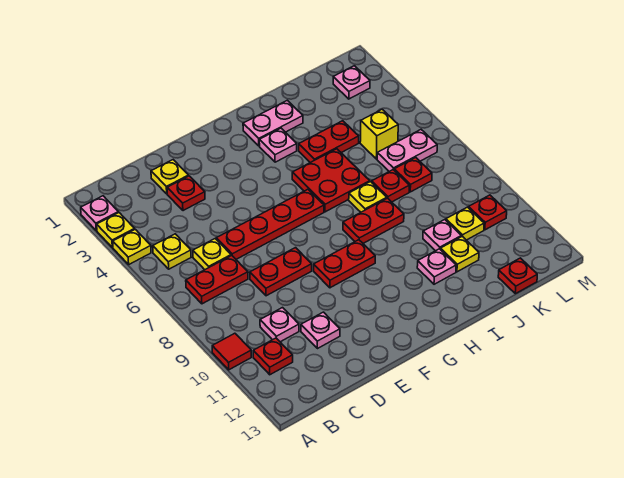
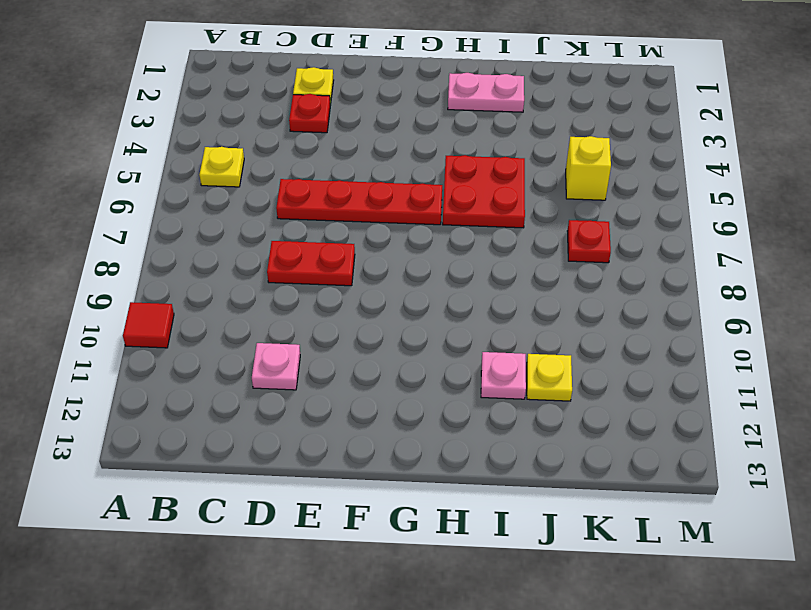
none -> pink 1x1 plate [81,196,118,231]
none -> yellow 1x1 plate [97,213,135,248]
none -> yellow 1x1 plate [113,229,151,264]
none -> red 1x2 plate [186,256,248,304]

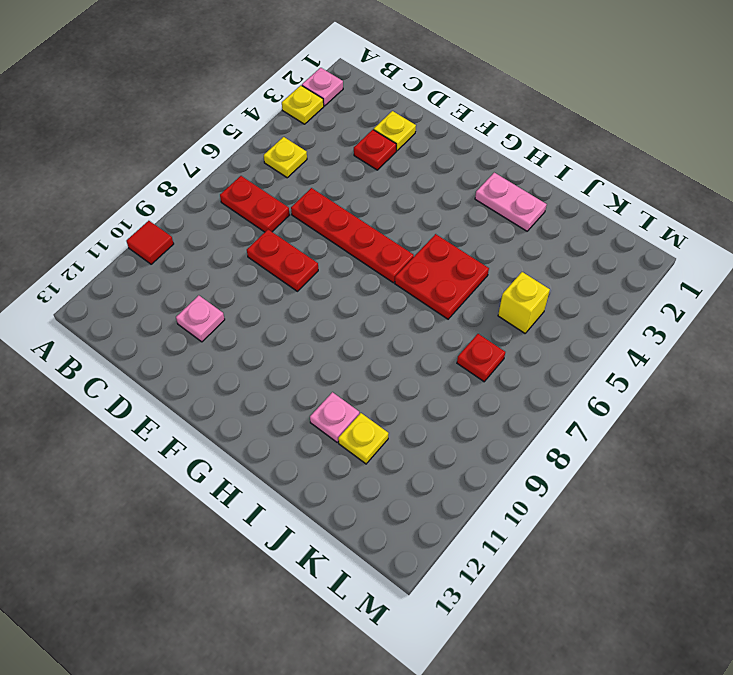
none -> yellow 1x1 plate [113,229,151,264]
none -> red 1x1 plate [253,338,293,375]
none -> yellow 1x1 plate [193,239,231,270]
none -> pink 1x1 plate [260,308,299,342]

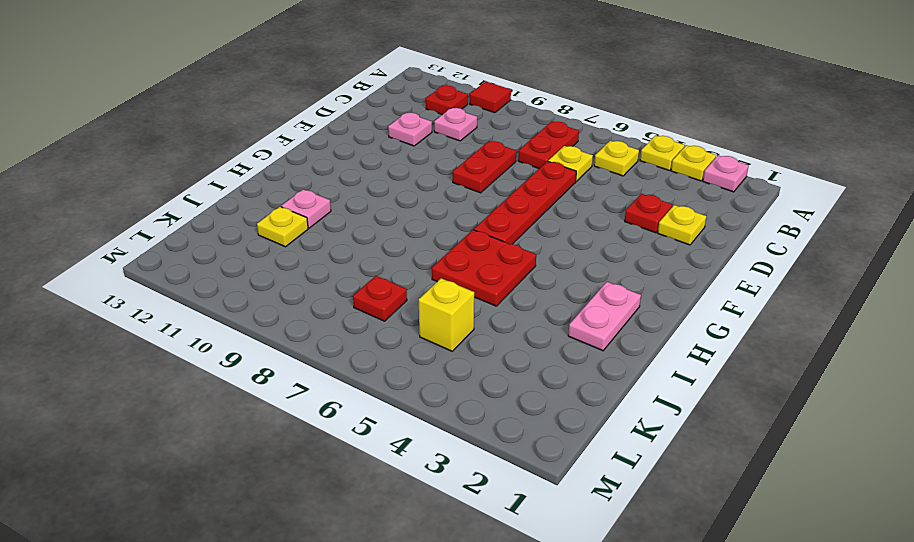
none -> red 1x2 plate [314,240,375,288]
none -> pink 1x1 plate [259,128,297,162]
none -> red 1x2 plate [343,198,404,243]
none -> red 1x2 plate [299,121,359,163]

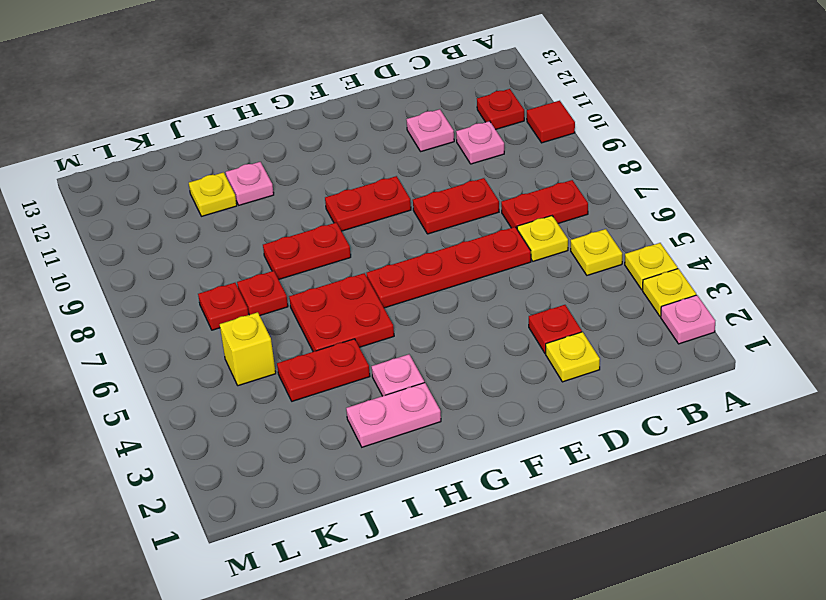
none -> yellow 1x1 plate [349,182,387,212]
none -> pink 1x1 plate [423,220,461,251]
none -> pink 1x2 plate [377,130,437,171]
none -> yellow 1x1 plate [446,207,484,240]

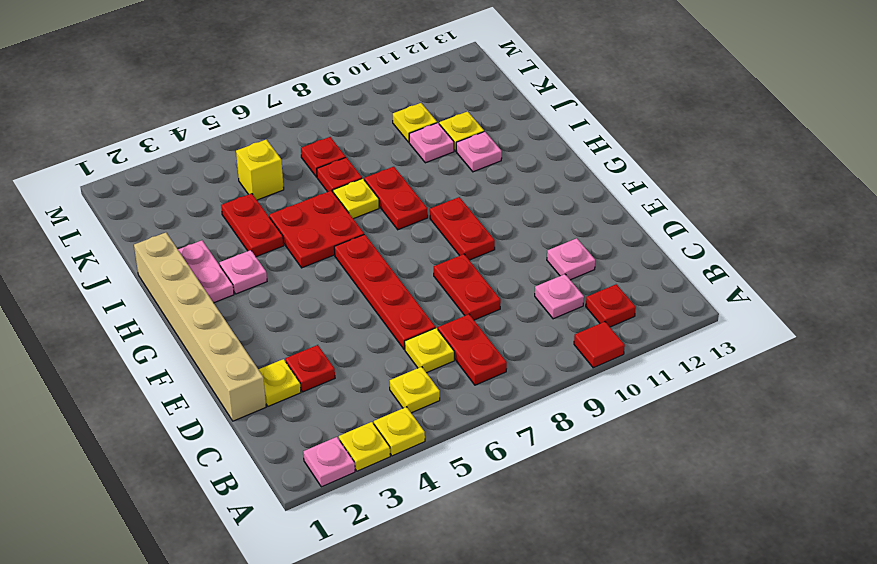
tan 1x6 brick [134,232,266,421] -> none
none -> pink 1x2 plate [377,130,437,171]
none -> red 1x1 plate [498,258,537,294]
none -> pink 1x1 plate [333,66,370,99]
none -> red 1x1 plate [469,195,507,230]

